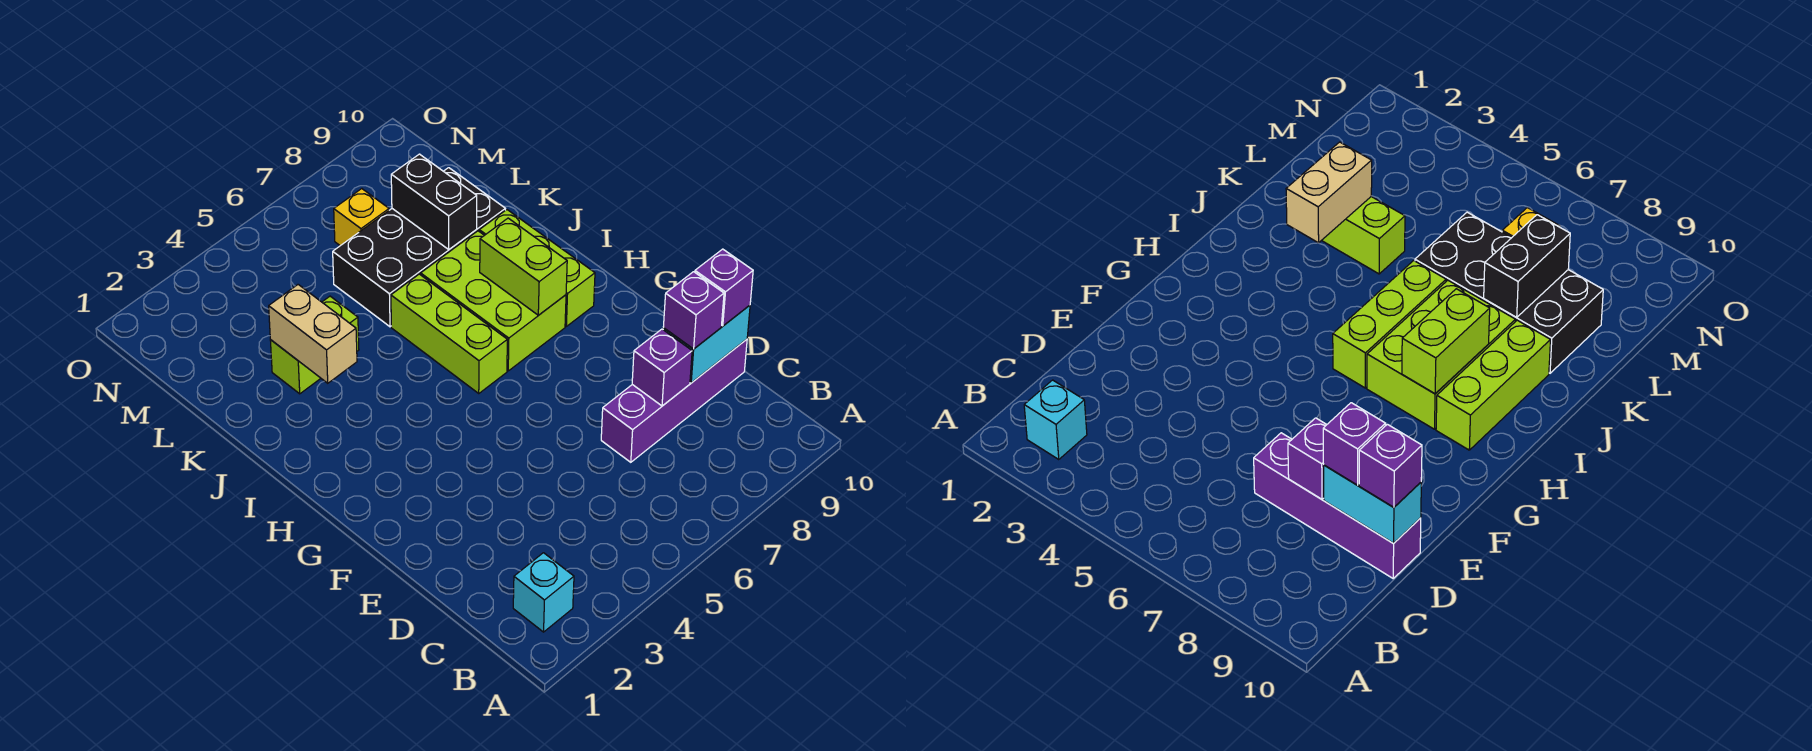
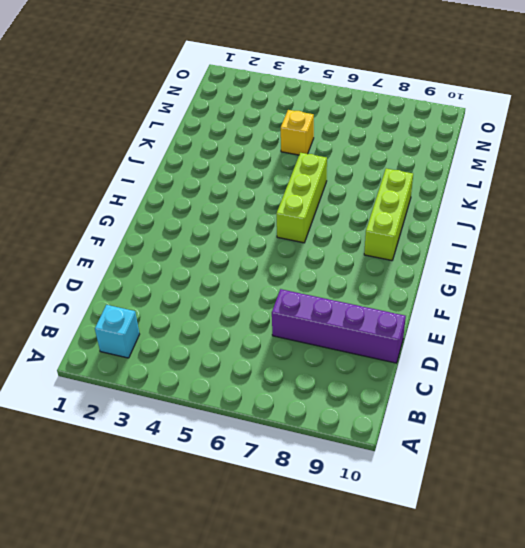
yellow 1x1 brick [281,110,314,155] -> yellow 1x1 brick moved to [334,189,389,246]
none -> lime 2x3 brick [421,231,566,371]
none -> lime 1x2 brick [270,296,359,394]
none -> black 2x4 brick [333,168,505,327]

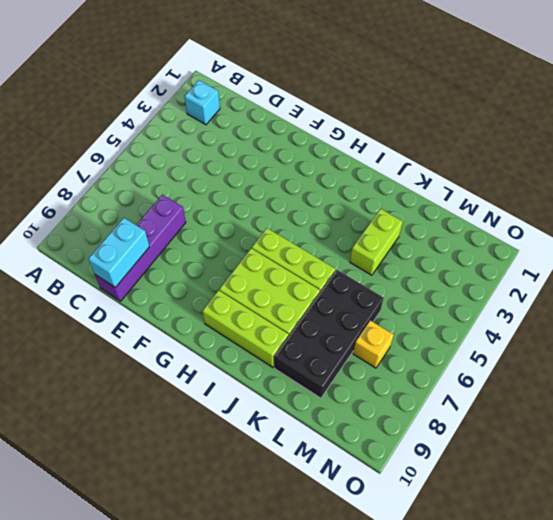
none -> purple 1x1 brick [632,329,692,406]
none -> lime 1x2 brick [480,218,567,315]
none -> tan 1x2 brick [269,285,357,383]

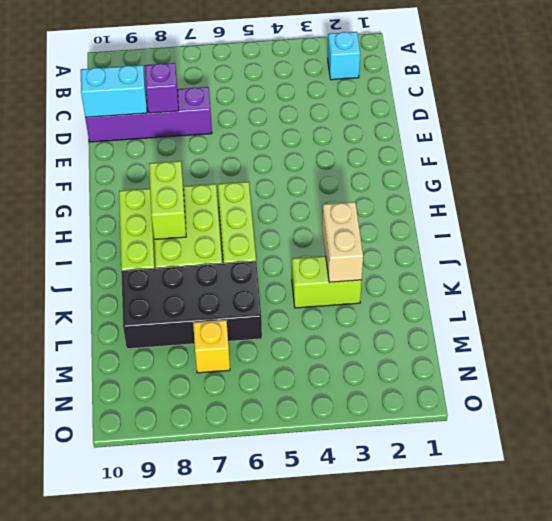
none -> black 1x2 brick [391,154,477,249]
none -> purple 1x1 brick [663,272,724,349]
none -> purple 1x1 brick [695,249,753,326]

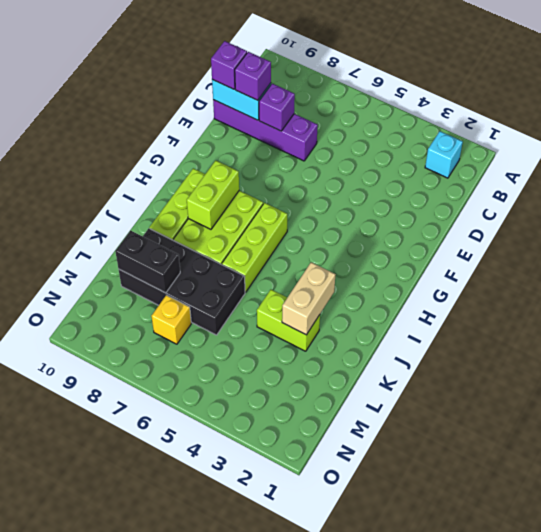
black 1x2 brick [115,231,180,293] -> black 1x2 brick turned to [391,154,477,249]

